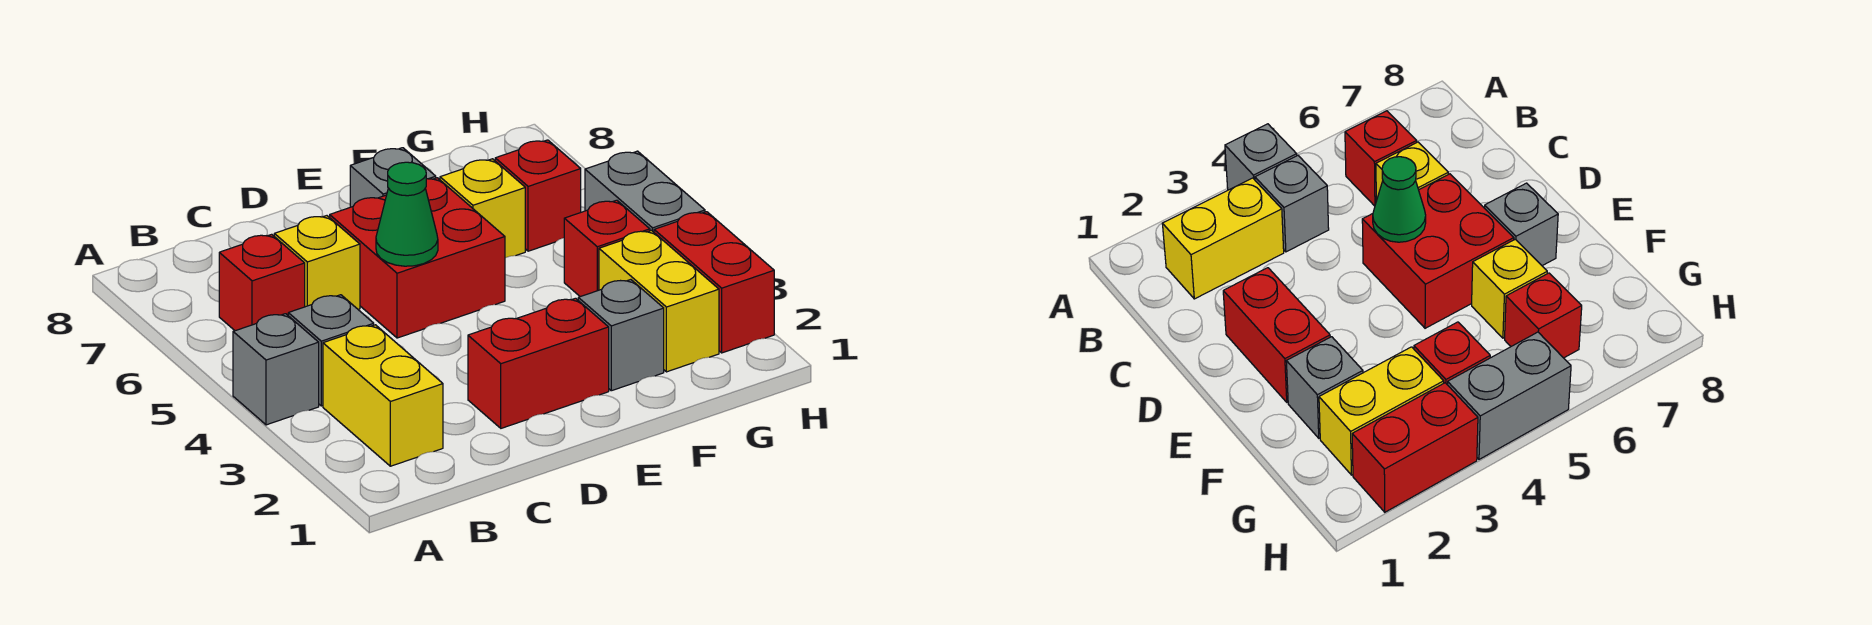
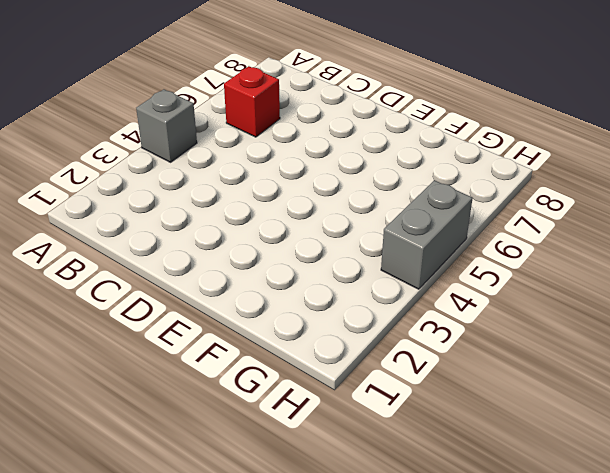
none -> yellow 1x2 brick [323,325,443,466]
none -> grey 1x1 brick [288,295,374,406]
none -> yellow 1x1 brick [274,216,360,309]

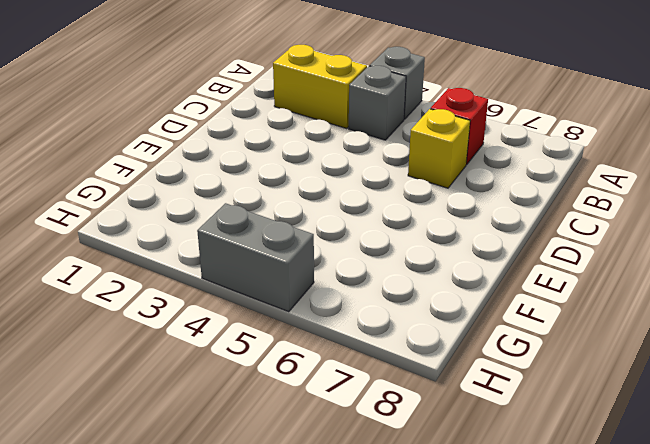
none -> red 1x2 brick [468,298,609,428]
none -> red 2x2 brick [330,178,505,338]
none -> grey 1x1 brick [350,148,436,207]

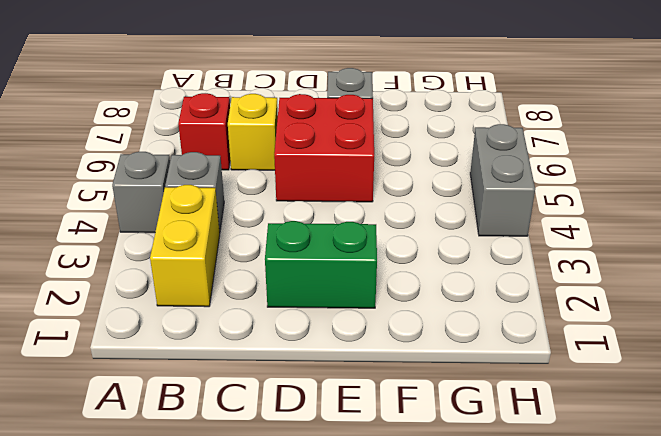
green 1x2 brick [265,221,377,308] -> red 1x2 brick [468,298,609,428]
none -> grey 1x1 brick [578,280,664,391]
none -> yellow 1x1 brick [440,159,525,258]
none -> yellow 1x2 brick [599,230,719,372]

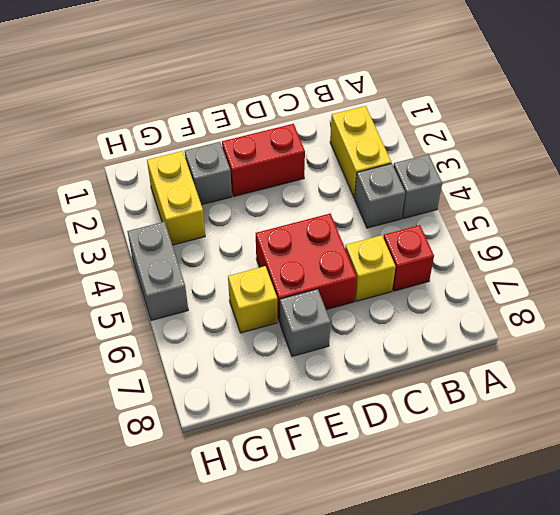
none -> red 1x1 brick [564,200,650,297]
none -> red 1x1 brick [495,140,581,251]
none -> red 1x2 brick [654,212,774,353]

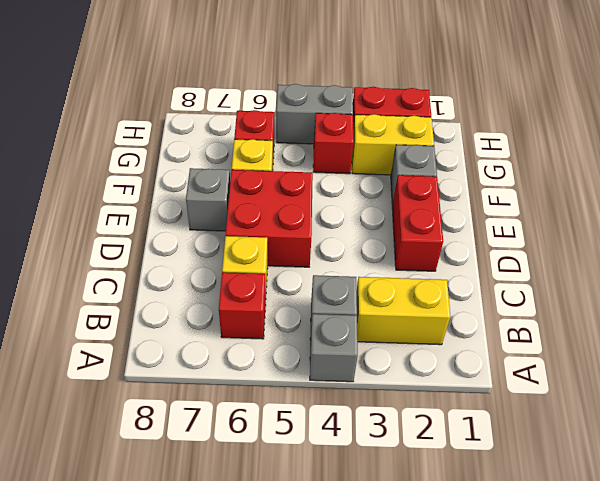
none -> green 1x1 cone [376,162,438,266]

